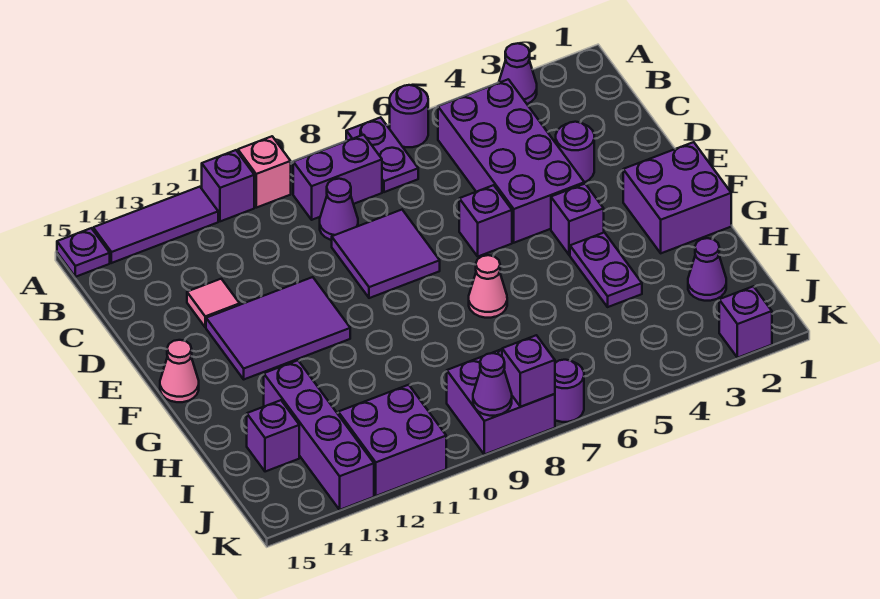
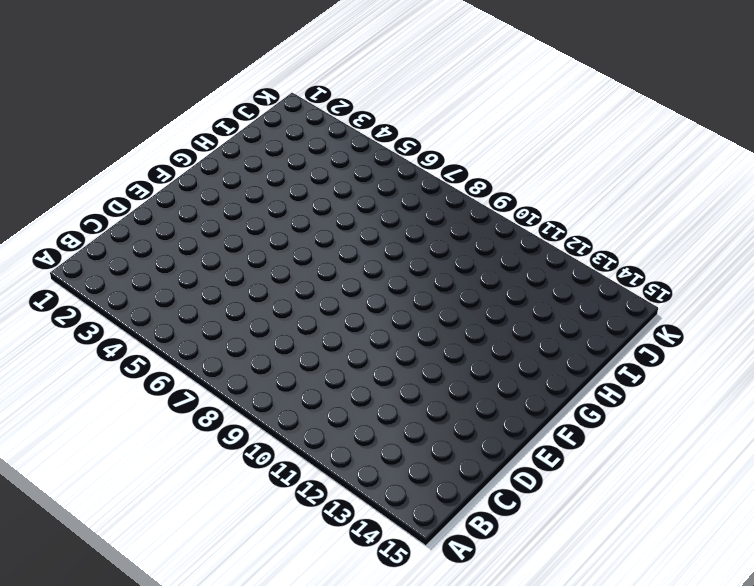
none -> purple 1x1 cone [499,43,537,104]
none -> purple 1x1 round brick [390,85,428,147]
none -> purple 1x2 plate [346,117,418,192]

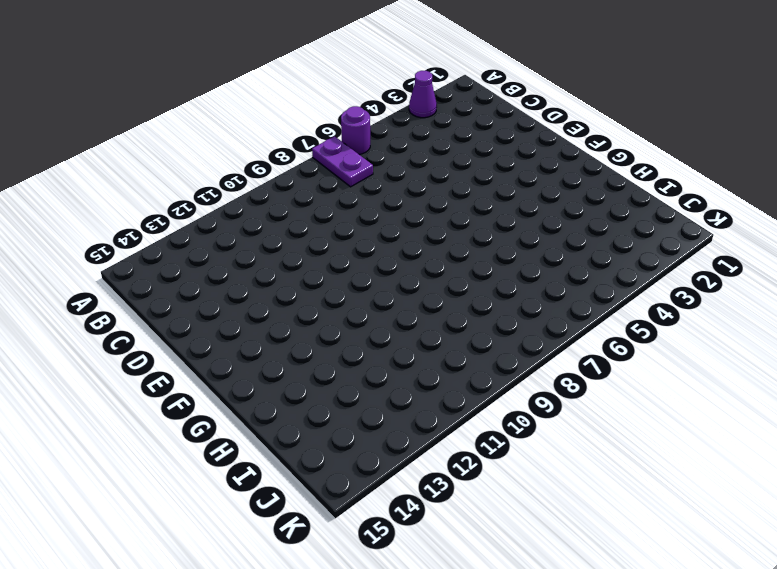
none -> pink 1x1 brick [238,136,291,208]
none -> purple 1x1 brick [202,150,254,221]
none -> purple 1x3 tile [93,187,218,263]

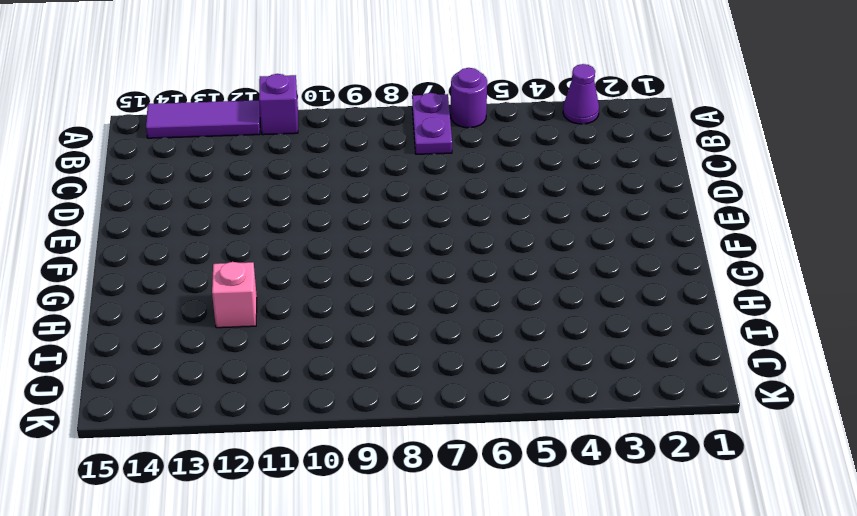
pink 1x1 brick [212,262,257,328] -> pink 1x1 brick moved to [238,136,291,208]
none -> purple 1x1 plate [57,228,110,277]
none -> purple 2x4 brick [438,79,584,243]
none -> purple 1x2 brick [293,135,382,220]

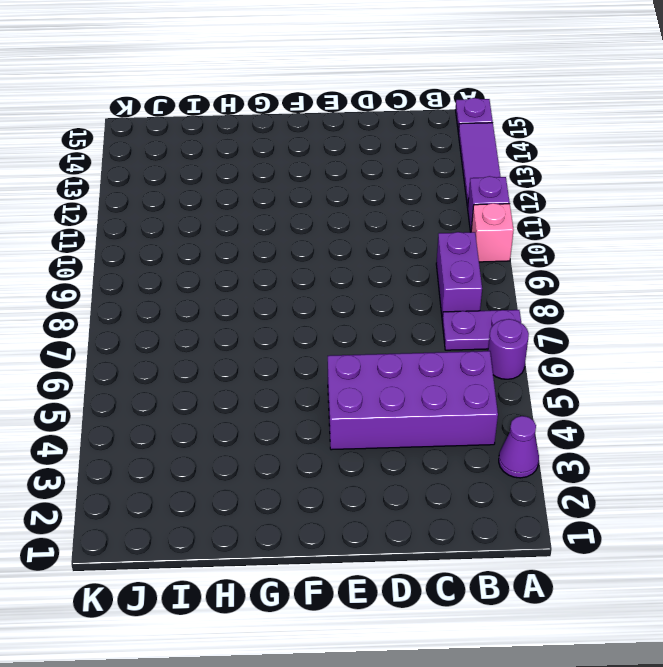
none -> purple 1x1 cone [320,179,358,240]
none -> purple 1x1 round brick [556,122,594,182]
none -> purple 2x2 tile [332,210,440,298]

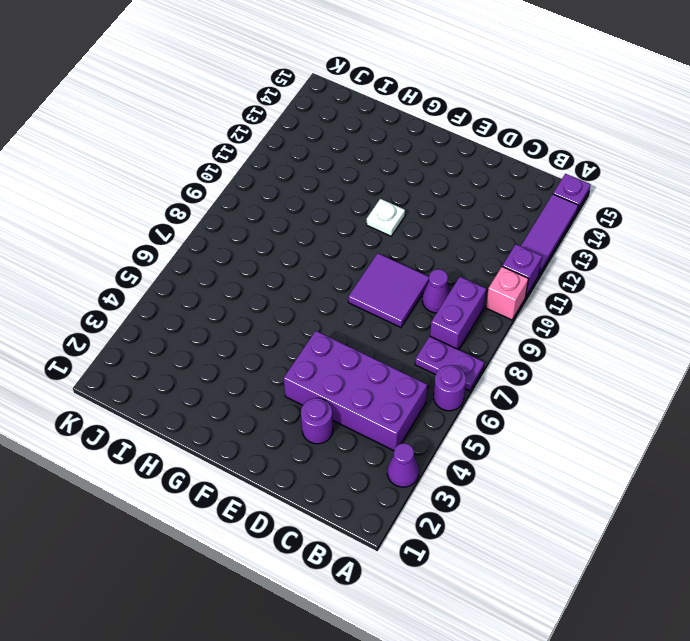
white 1x1 plate [367,199,405,236] -> purple 2x3 tile [206,277,350,379]
none -> pink 1x1 tile [187,279,240,327]
none -> purple 1x1 brick [459,185,512,256]
none -> purple 2x2 brick [623,142,731,253]

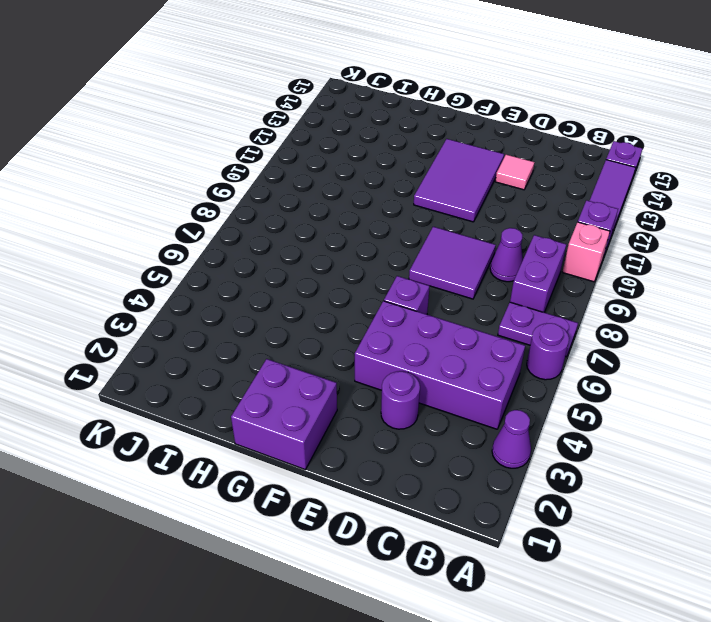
none -> purple 1x1 brick [551,184,604,255]
none -> pink 1x1 cone [160,340,199,402]
none -> purple 1x2 plate [570,232,642,307]

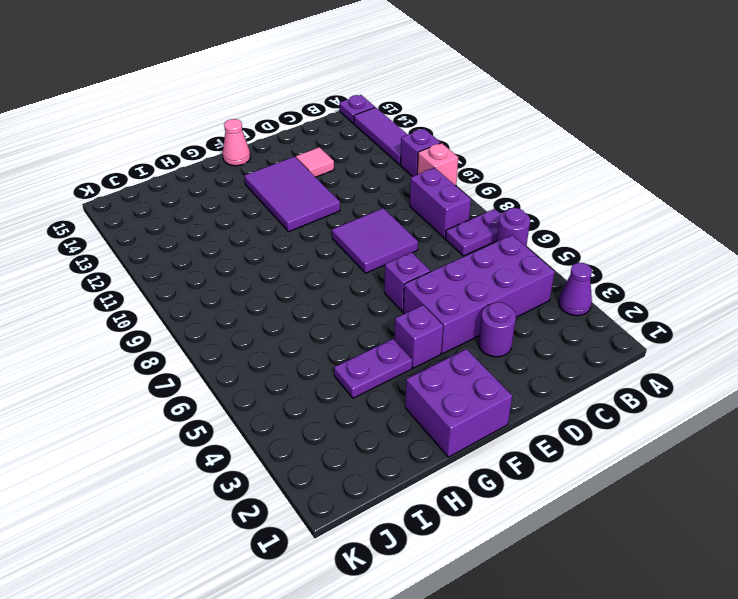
none -> purple 1x1 cone [320,179,358,240]
none -> pink 1x1 cone [469,255,507,318]
none -> purple 1x4 brick [264,360,374,510]

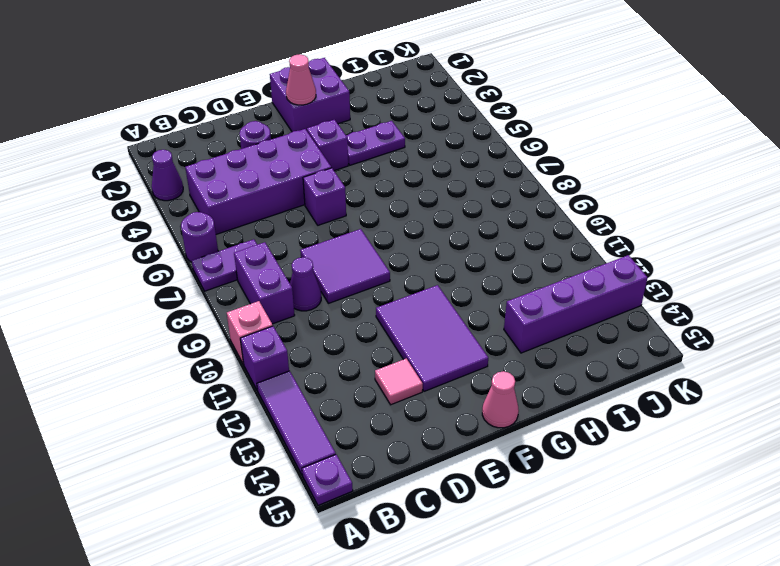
pink 1x1 cone [286,54,316,105] -> pink 1x1 cone moved to [469,255,507,318]
none -> purple 1x1 cone [688,238,726,301]
none -> purple 1x1 brick [247,400,299,472]
none -> purple 2x2 brick [447,349,555,455]

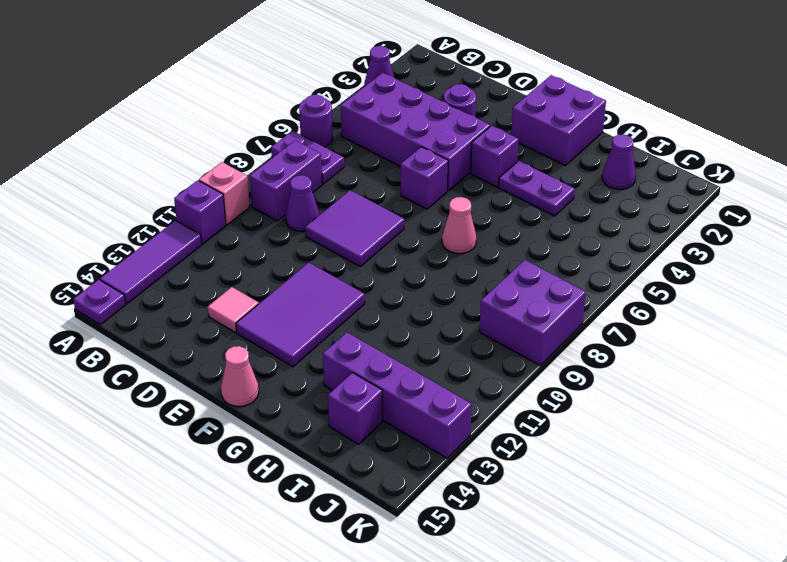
none -> purple 2x2 brick [338,385,446,496]
none -> purple 1x1 brick [719,286,772,358]
none -> purple 1x1 round brick [555,360,584,422]

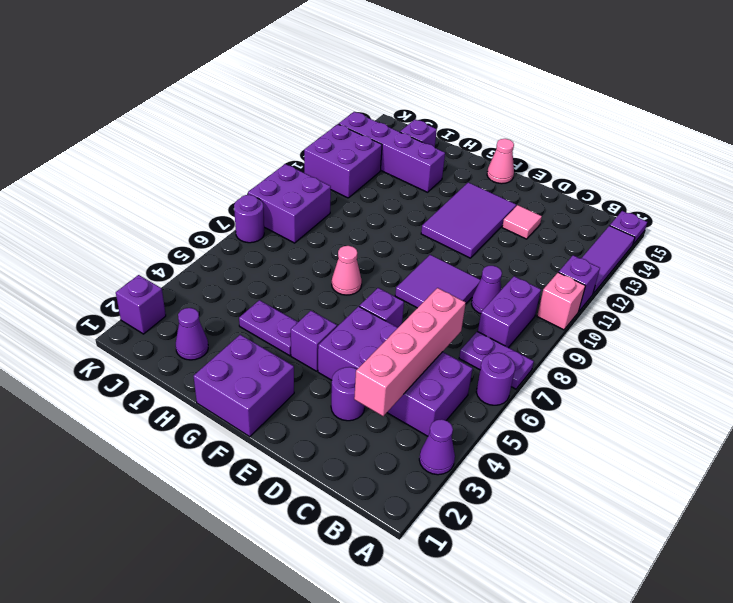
pink 1x4 brick [354,288,466,416] -> none
none -> purple 1x1 brick [502,335,555,407]
none -> purple 1x1 cone [473,353,512,416]

